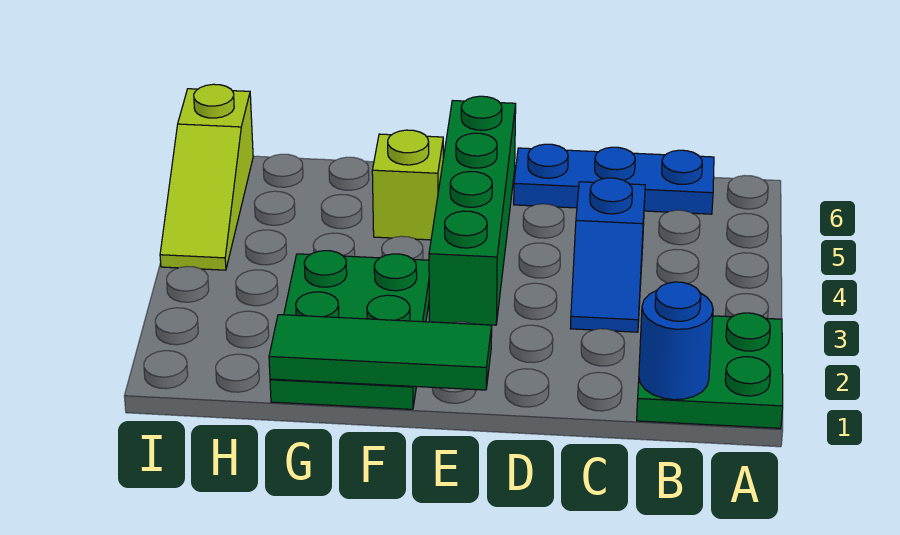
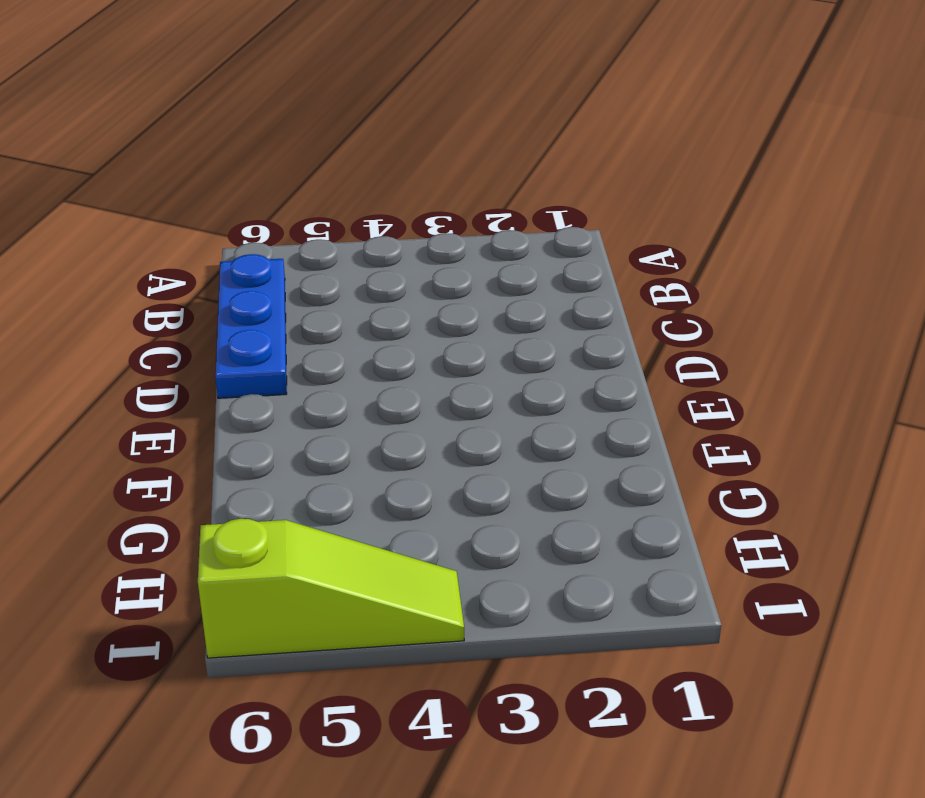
none -> green 2x2 plate [637,313,783,428]
none -> blue 1x2 slope [570,178,645,332]

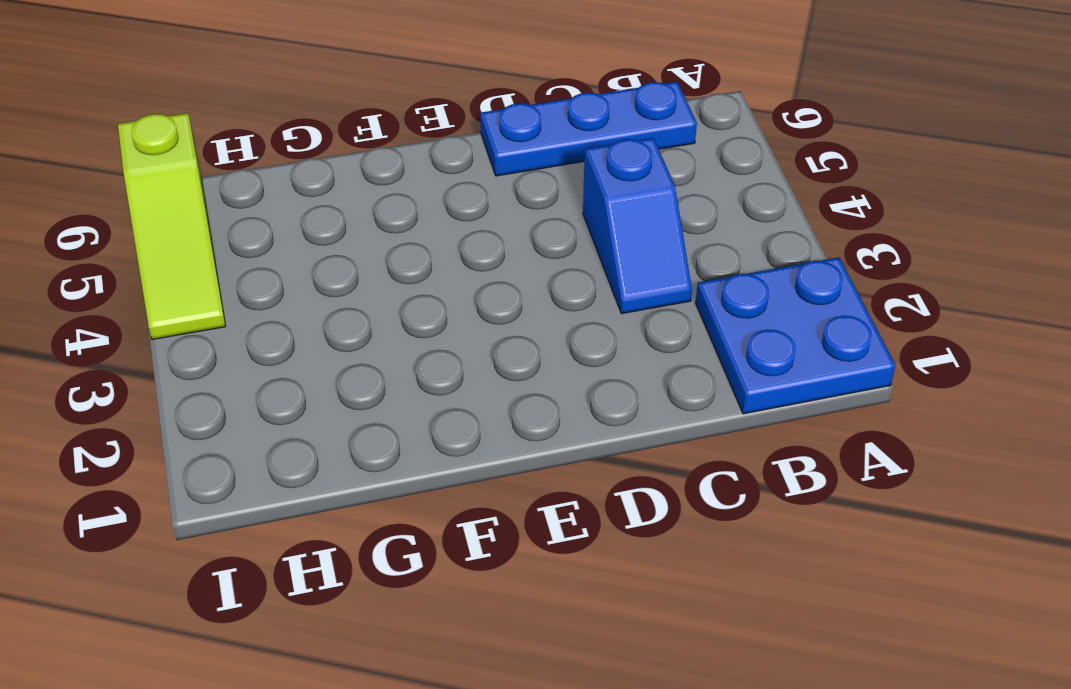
blue 2x2 plate [696,257,896,414] -> green 2x2 plate [637,313,783,428]
none -> green 1x4 brick [429,96,516,325]
none -> green 2x3 plate [270,251,429,409]

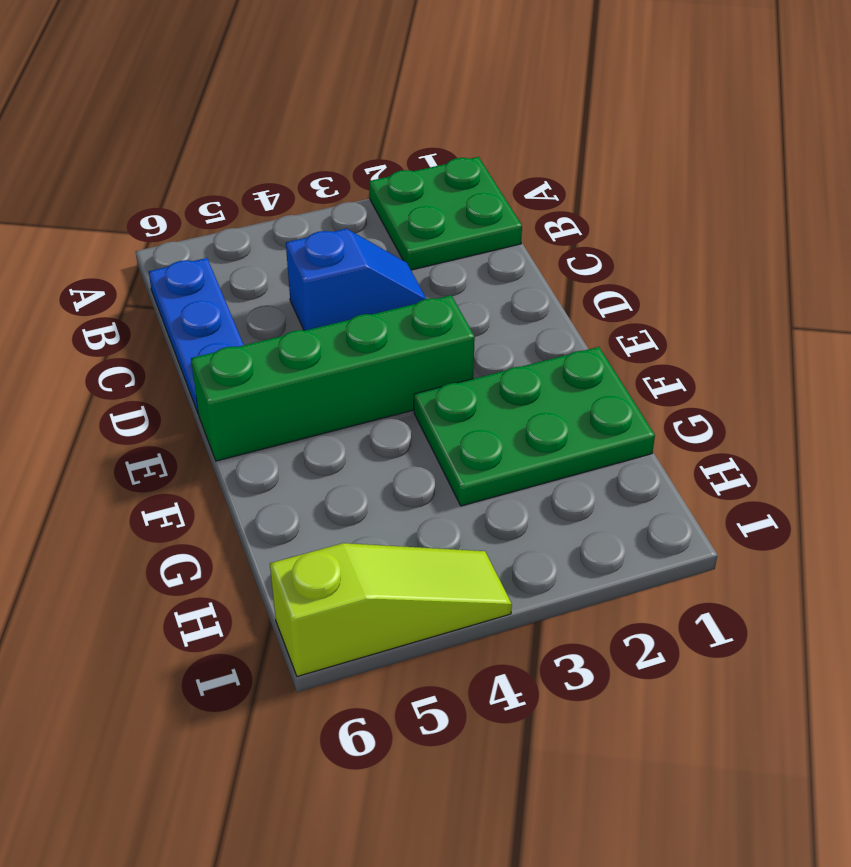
none -> lime 1x1 brick [372,130,443,240]
none -> blue 1x1 round brick [639,282,713,400]

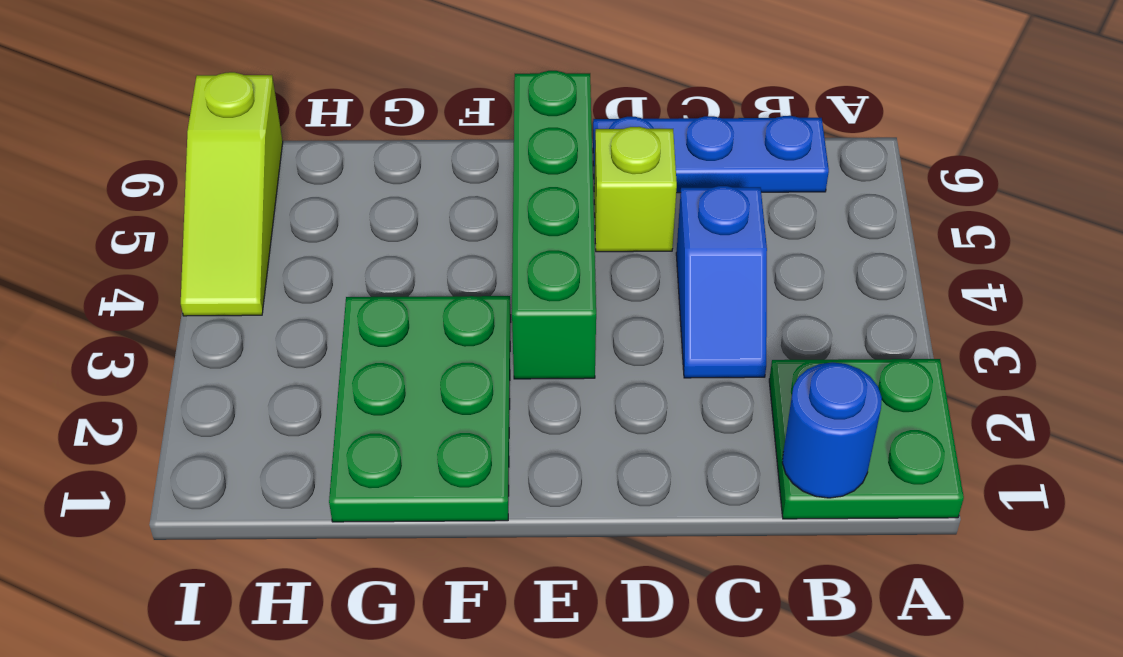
lime 1x1 brick [594,127,677,252] -> lime 1x1 brick moved to [372,130,443,240]
none -> green 1x3 tile [269,315,492,390]

